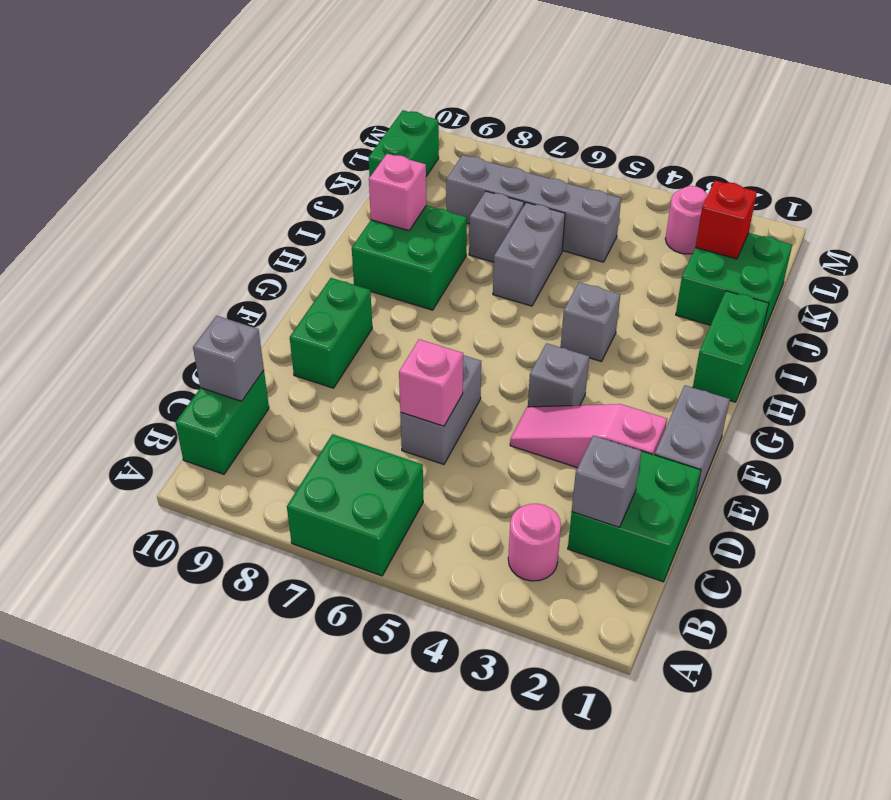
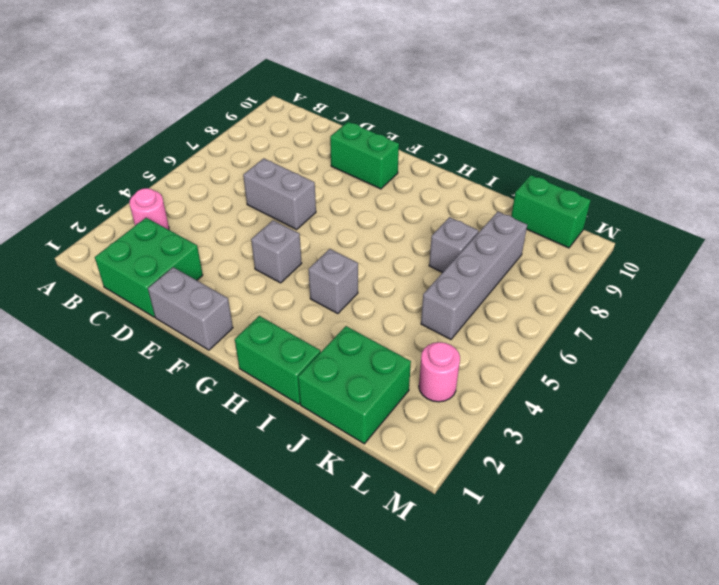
none -> green 2x2 brick [287,434,423,576]
none -> green 1x2 brick [176,370,269,474]
none -> pink 1x3 slope [510,404,667,468]

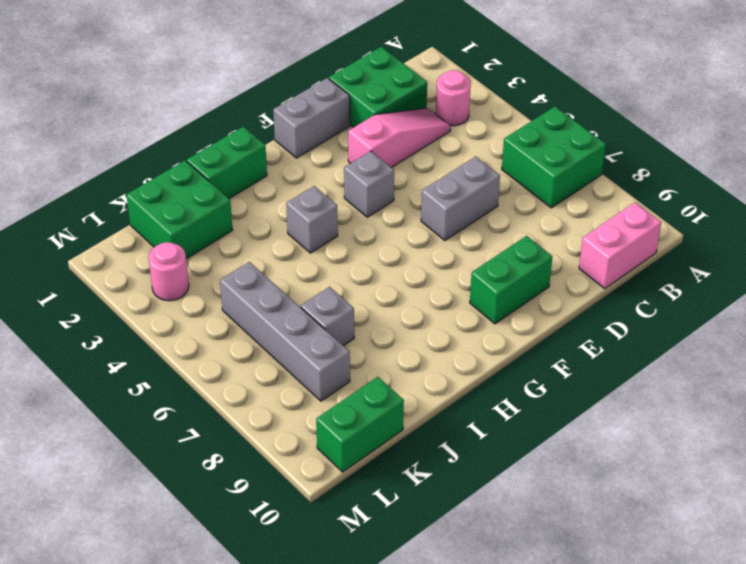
pink 1x2 brick [579,203,661,289] -> green 1x2 brick [176,370,269,474]
pink 1x3 slope [348,108,450,168] -> pink 1x3 slope turned to [510,404,667,468]
none -> green 2x2 brick [352,206,467,310]
none -> grey 1x2 brick [493,202,565,306]
none -> grey 1x1 brick [572,436,642,527]

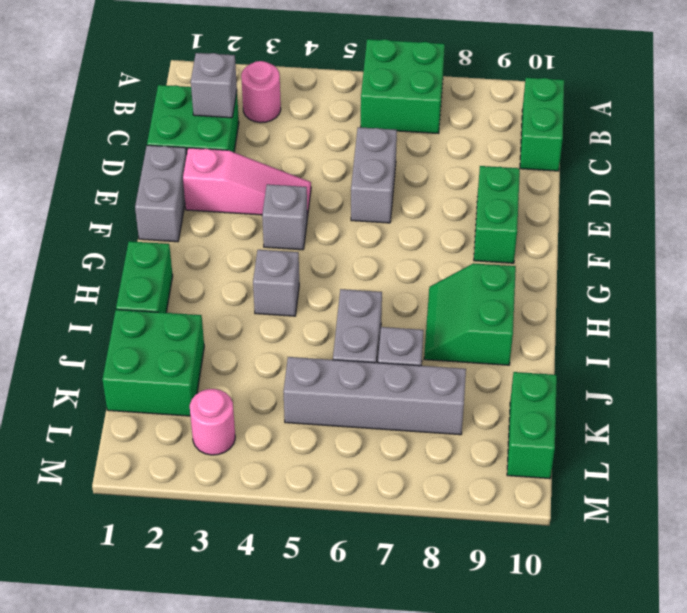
green 2x2 slope [424,263,516,365] -> green 2x2 brick [352,206,467,310]
none -> grey 1x1 brick [193,316,264,401]
none -> pink 1x1 brick [399,339,463,426]
none -> pink 1x1 brick [369,154,426,231]

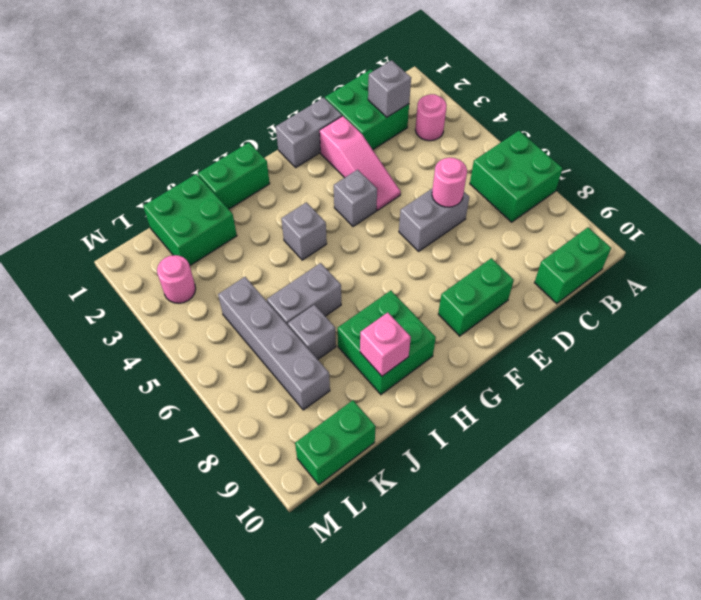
pink 1x1 round brick [432,158,467,207] -> pink 1x1 brick [399,339,463,426]
none -> grey 1x1 brick [193,316,264,401]
none -> red 1x1 brick [695,180,757,259]

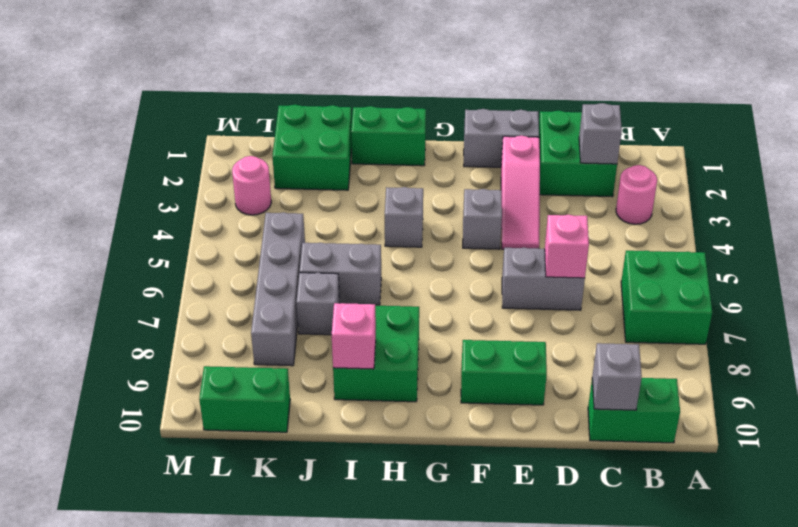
none -> red 1x1 brick [695,180,757,259]

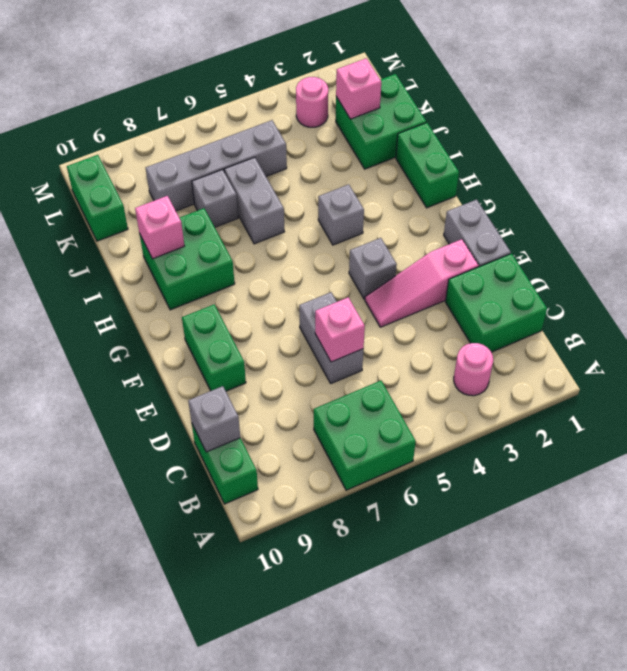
pink 1x1 brick [336,58,381,119] -> red 1x1 brick [695,180,757,259]
none -> grey 1x1 brick [572,436,642,527]

